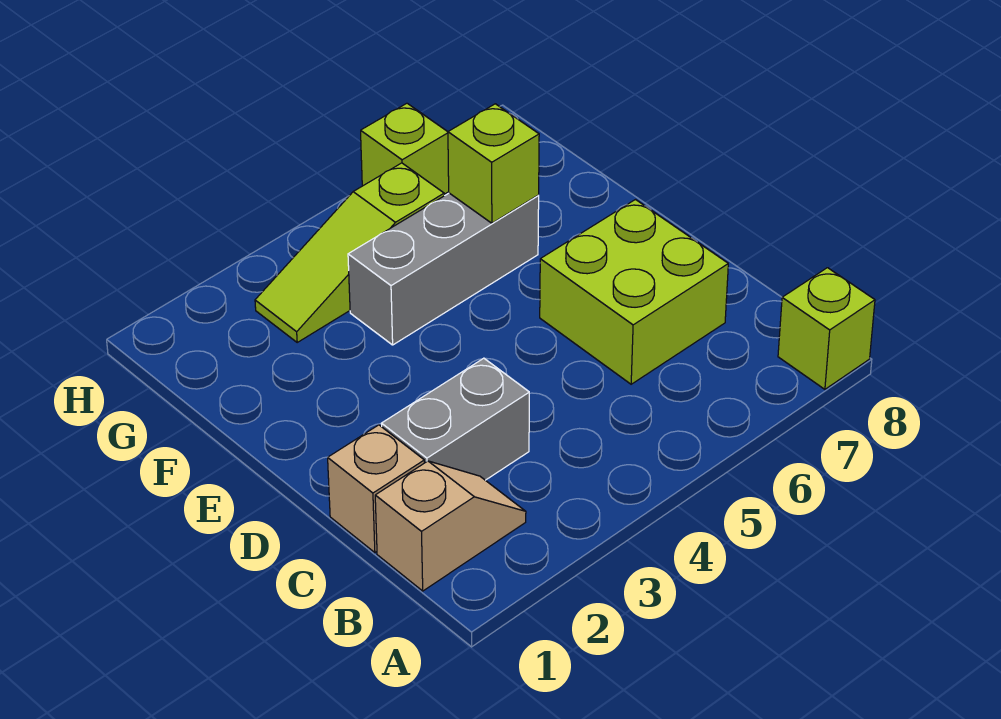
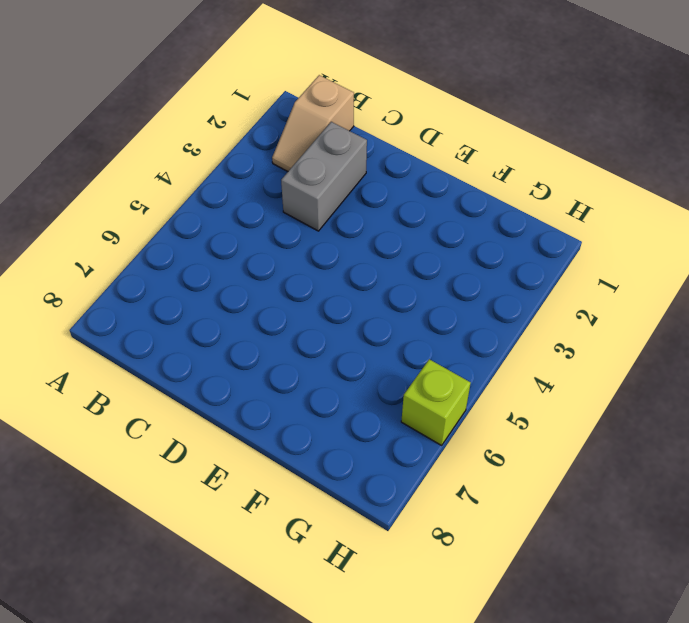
none -> lime 1x1 brick [778,268,875,389]
none -> tan 1x1 brick [328,425,424,553]

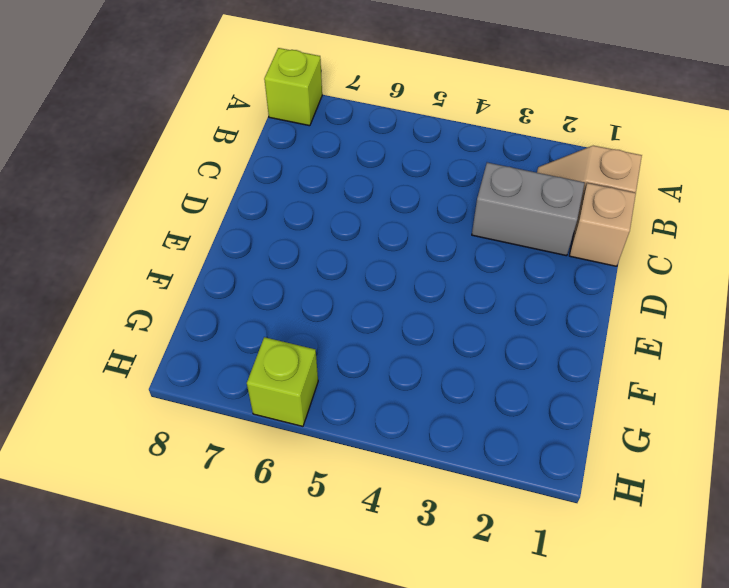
none -> lime 2x2 brick [540,200,728,384]
none -> grey 1x3 brick [348,193,539,345]

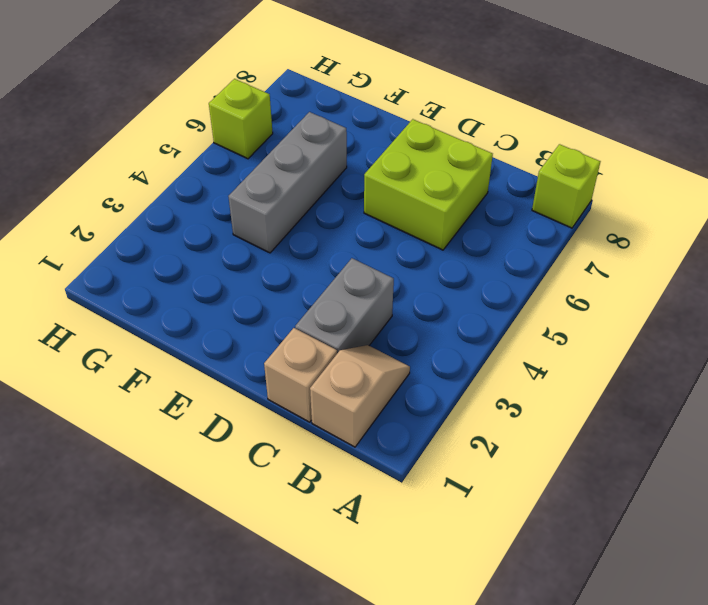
none -> lime 1x3 slope [255,163,444,342]
none -> lime 1x1 brick [448,104,539,223]

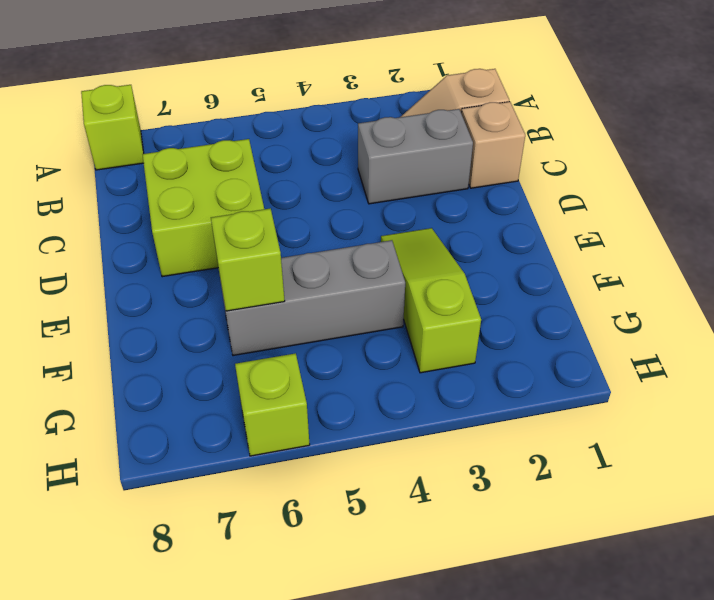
lime 1x3 slope [381,228,481,373] -> lime 1x3 slope turned to [255,163,444,342]

